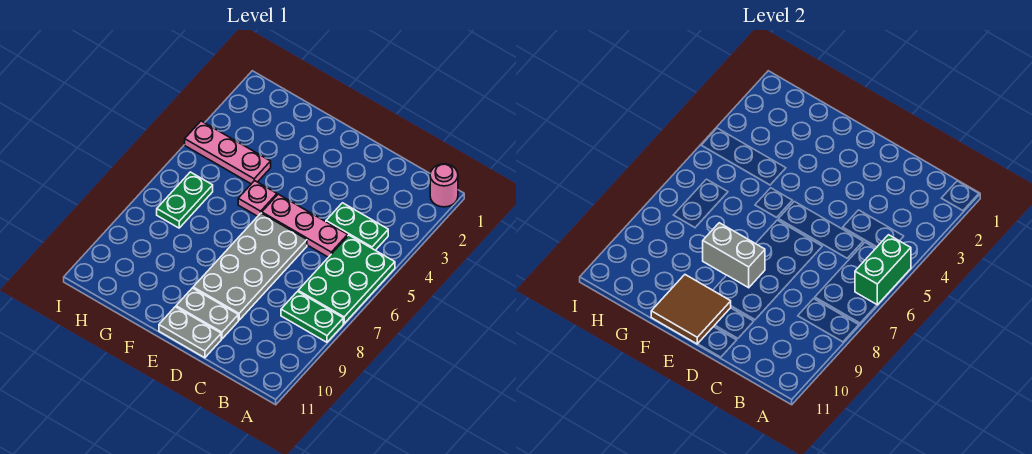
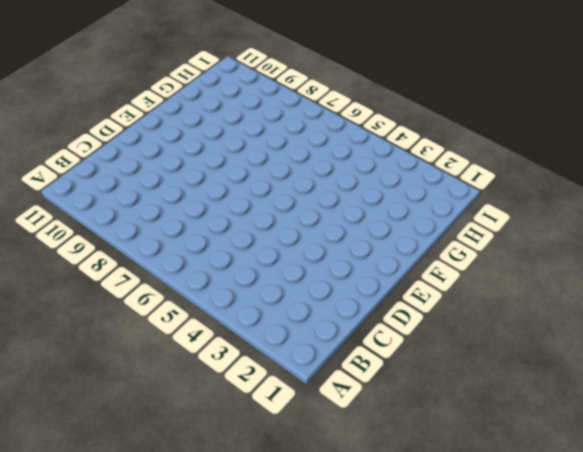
none -> pink 1x1 round brick [430,164,458,207]
none -> green 2x3 plate [298,235,395,324]
none -> green 1x2 plate [281,292,343,342]

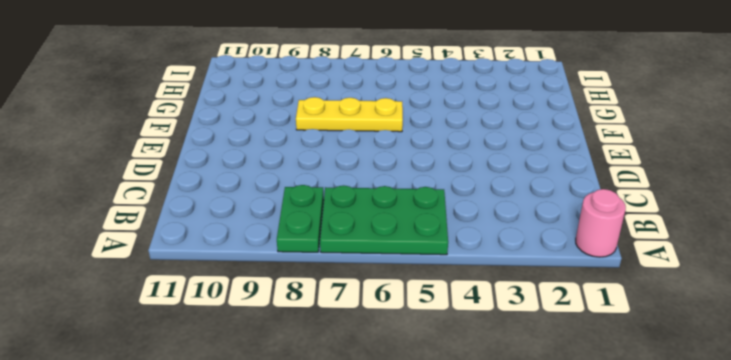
yellow 1x3 plate [296,97,403,132] -> none
none -> green 1x2 plate [326,203,388,250]
none -> pink 1x3 plate [262,194,348,257]
none -> grey 2x4 plate [193,213,307,320]

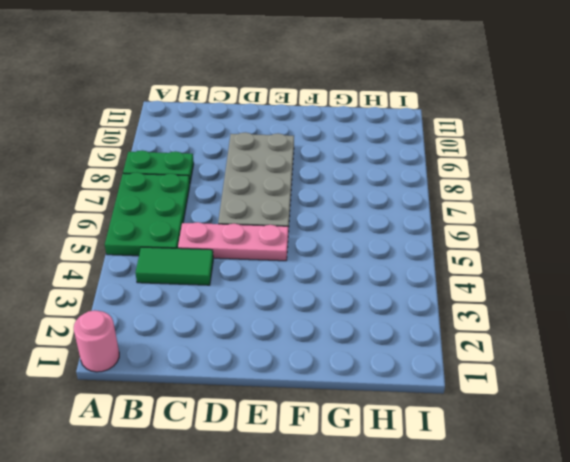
green 1x2 tile [136,247,213,285] -> green 1x2 plate [326,203,388,250]
none -> grey 1x2 plate [176,288,238,339]
none -> grey 1x2 plate [159,307,221,358]
none -> pink 1x1 plate [238,181,277,216]

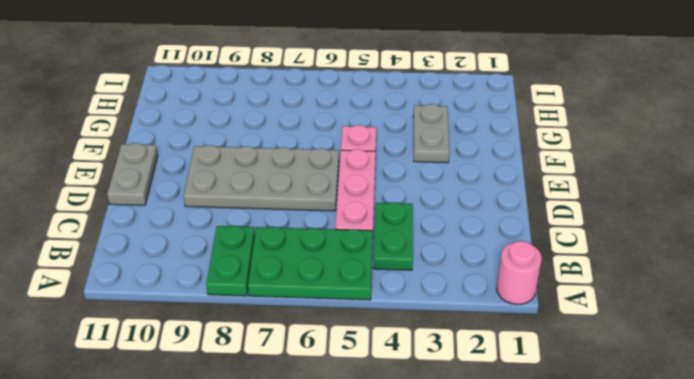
grey 1x2 plate [413,104,449,163] -> grey 1x2 plate moved to [176,288,238,339]
none -> pink 1x3 plate [185,121,271,184]
none -> green 1x2 plate [157,172,213,228]
none -> green 1x2 brick [855,235,911,305]

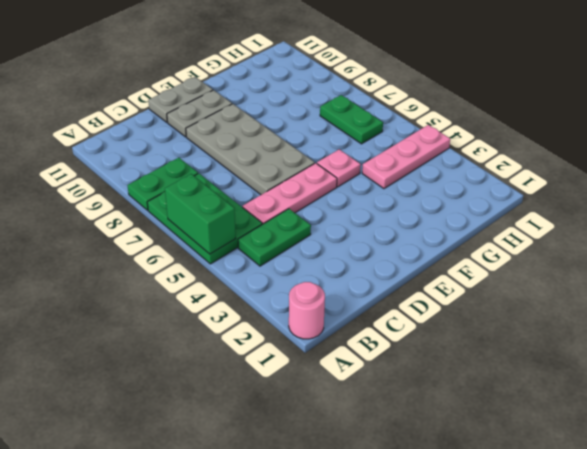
none -> grey 1x2 brick [703,223,765,288]
none -> brown 2x2 tile [651,275,731,344]

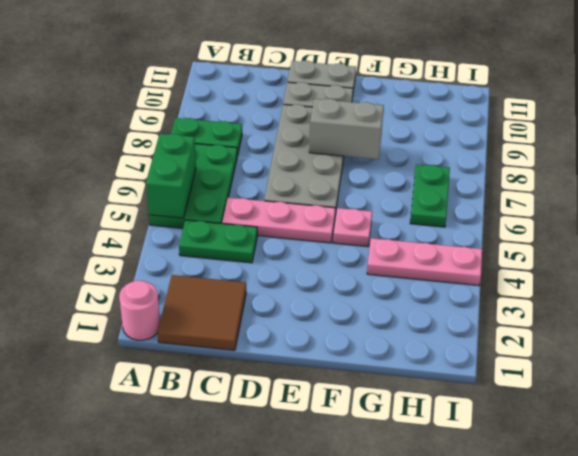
brown 2x2 tile [158,275,246,350] -> brown 2x2 tile moved to [651,275,731,344]

